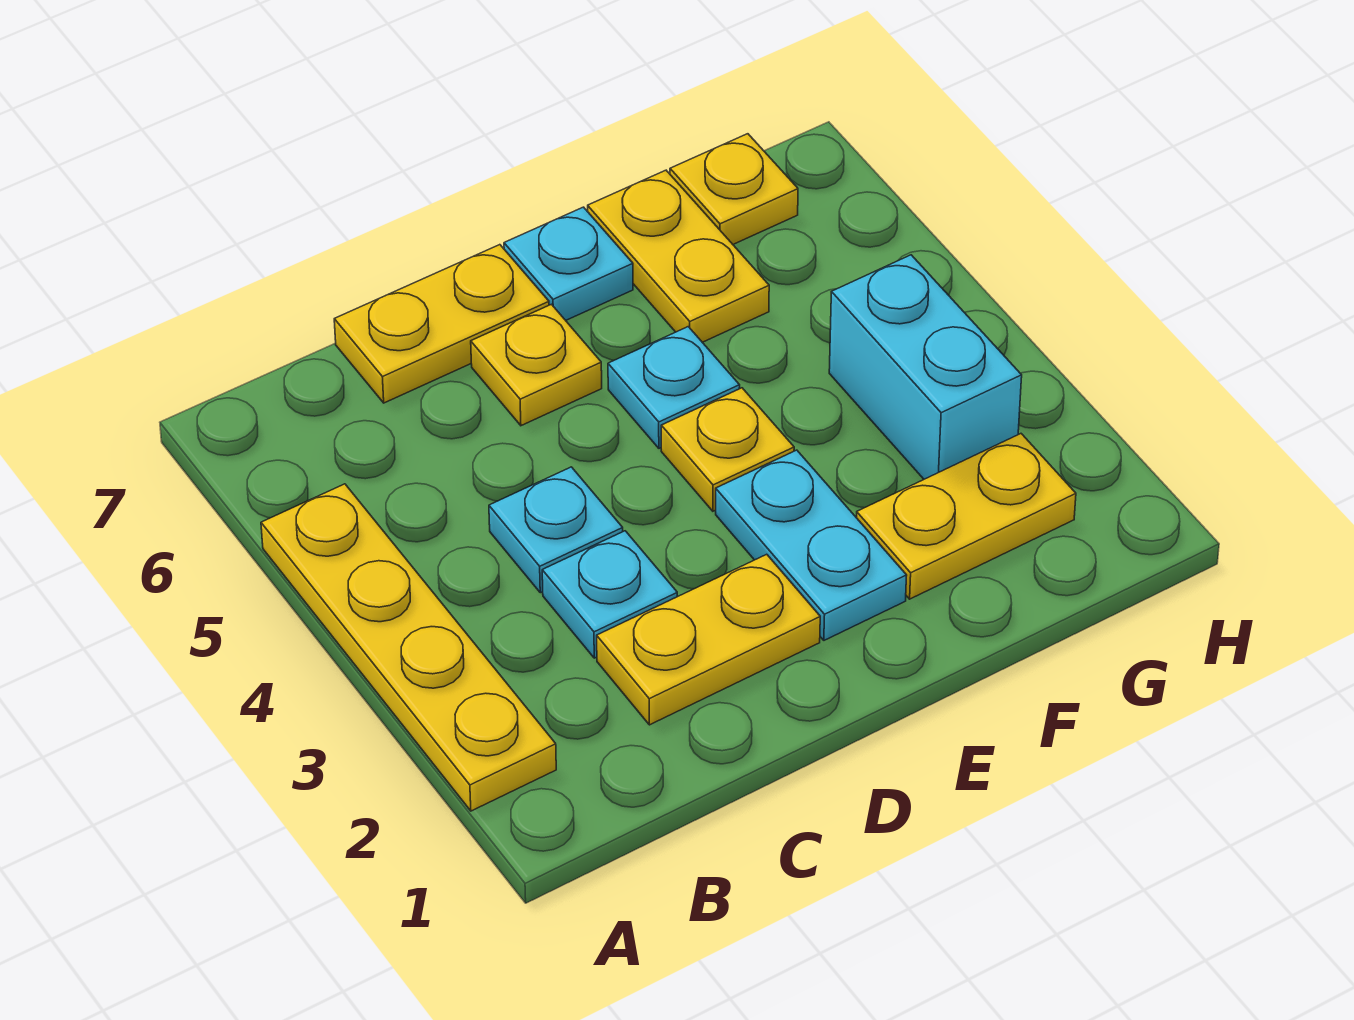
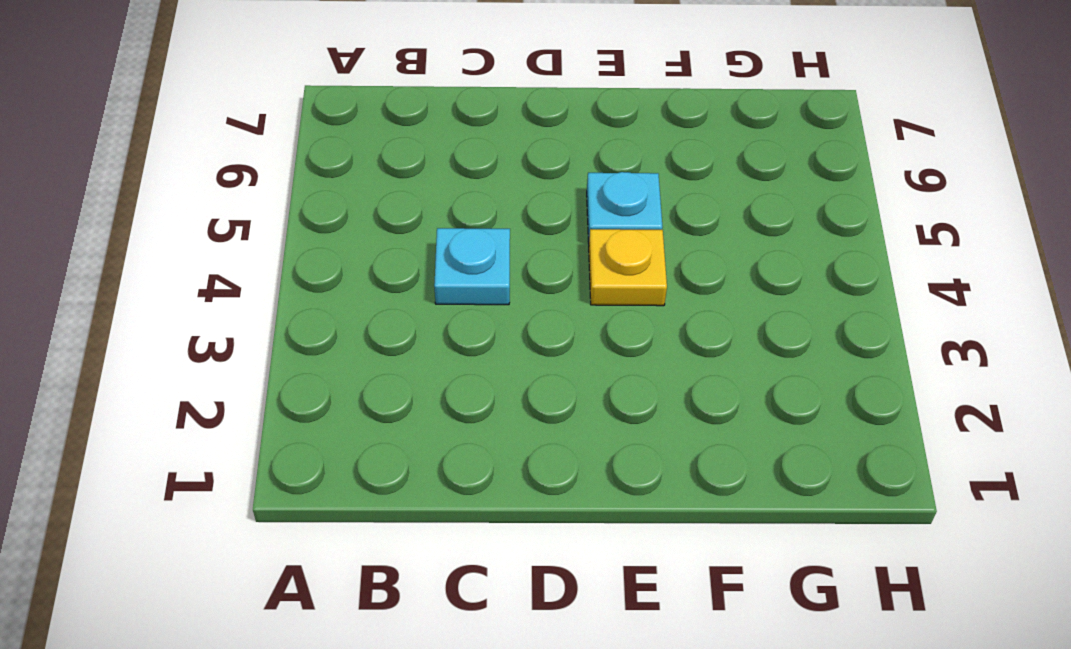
none -> yellow 1x4 plate [261,484,556,811]
none -> yellow 1x2 plate [597,554,820,725]
none -> cyan 1x1 plate [542,531,677,658]

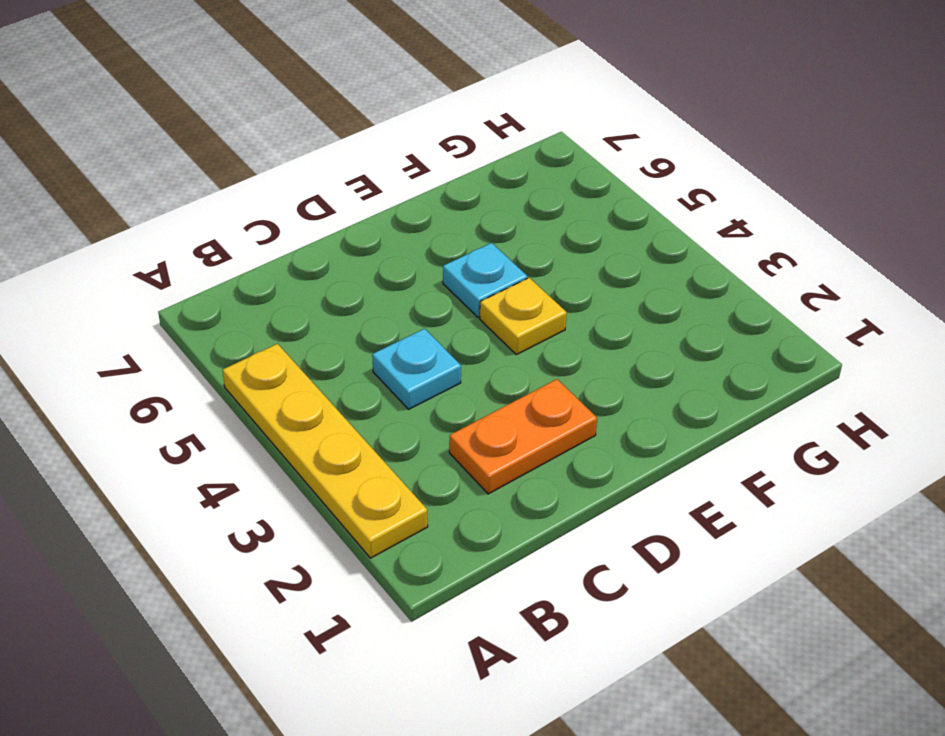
orange 1x2 plate [449,379,597,494] -> yellow 1x2 plate [597,554,820,725]
none -> cyan 1x1 plate [542,531,677,658]
none -> yellow 1x2 plate [334,245,549,403]
none -> yellow 1x1 plate [471,304,602,426]

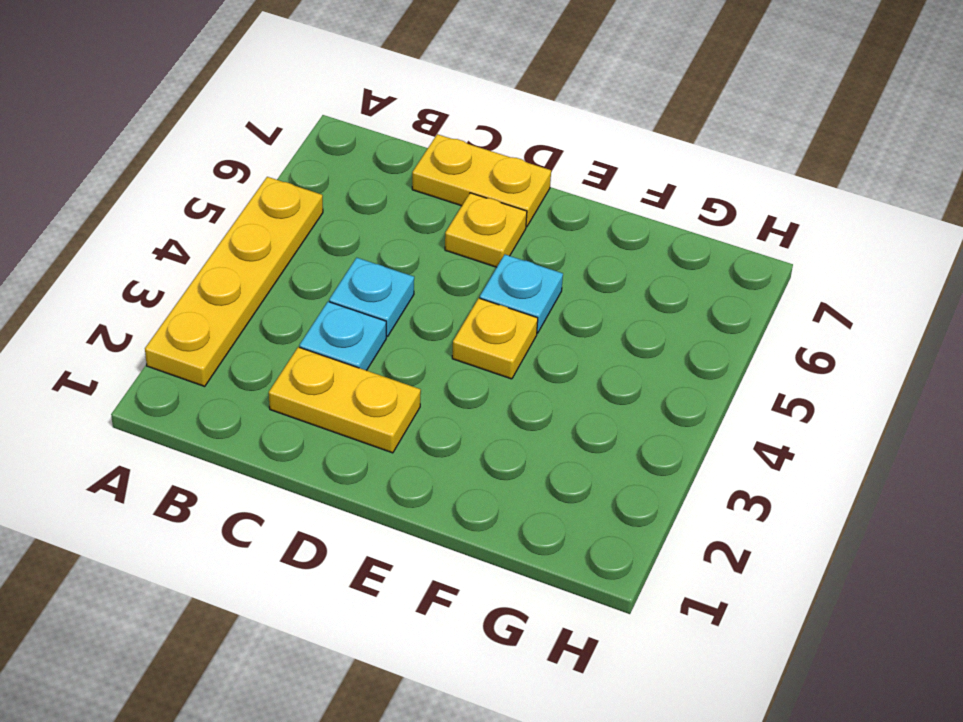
none -> cyan 1x2 plate [716,450,907,640]
none -> cyan 1x1 plate [504,207,633,320]
none -> yellow 1x2 plate [856,434,1076,599]

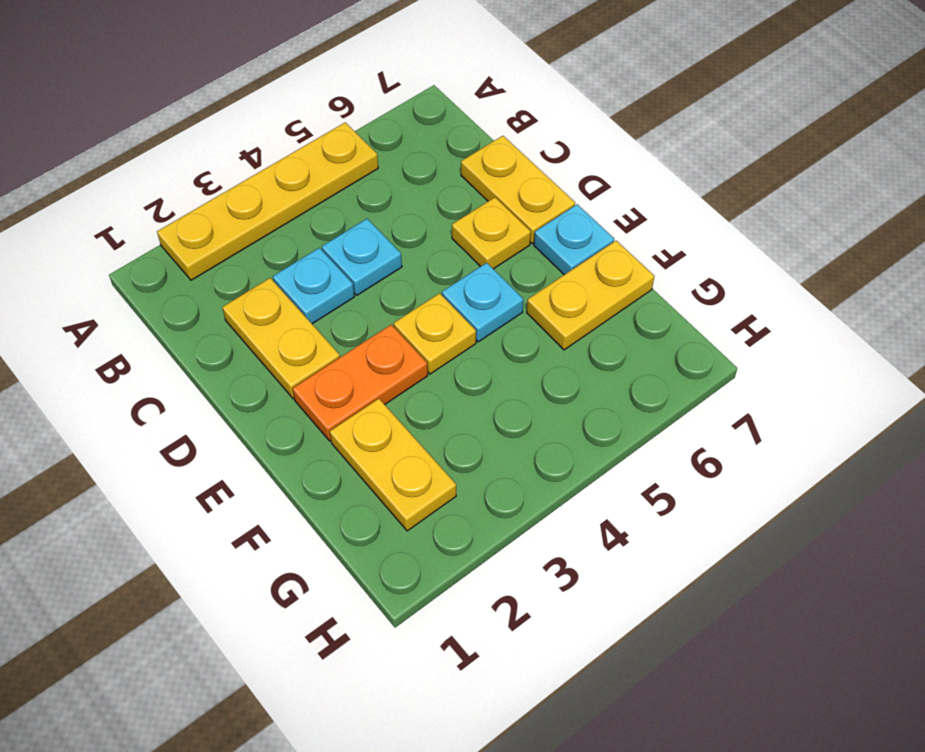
orange 1x2 plate [293,325,428,441] -> cyan 1x2 plate [716,450,907,640]
none -> cyan 1x2 brick [829,255,1022,479]
none -> yellow 1x1 plate [670,134,798,244]

